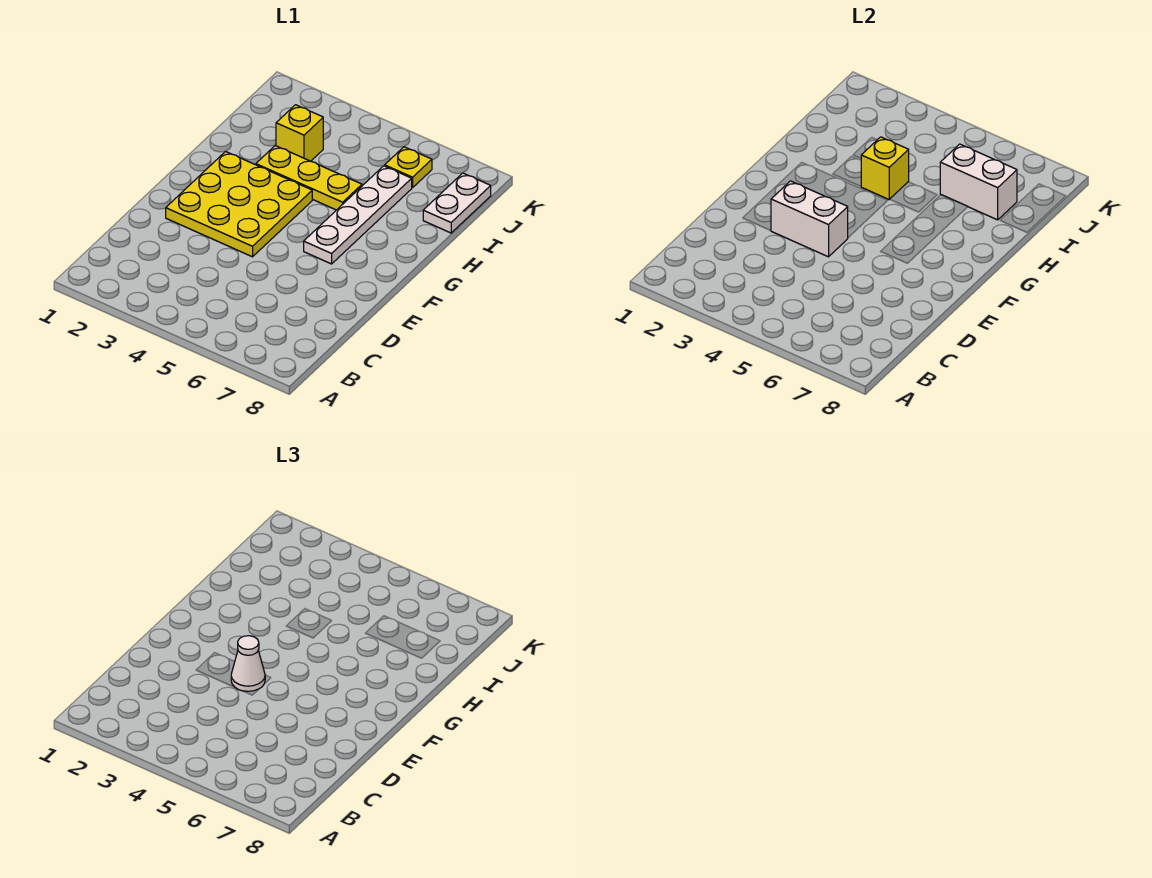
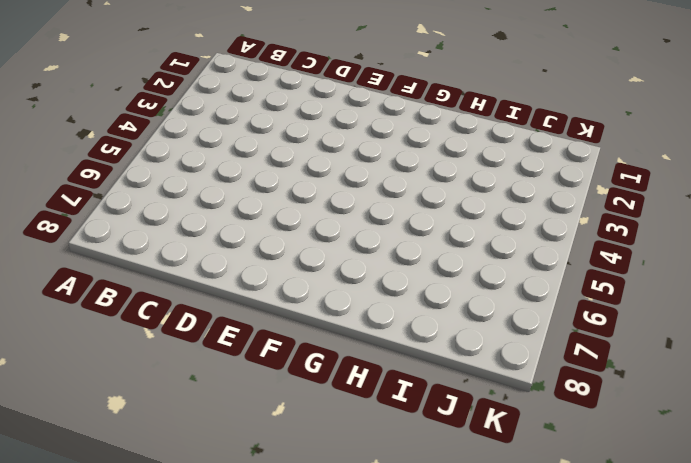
none -> yellow 3x3 plate [166,151,312,257]
none -> white 1x4 plate [304,166,412,264]

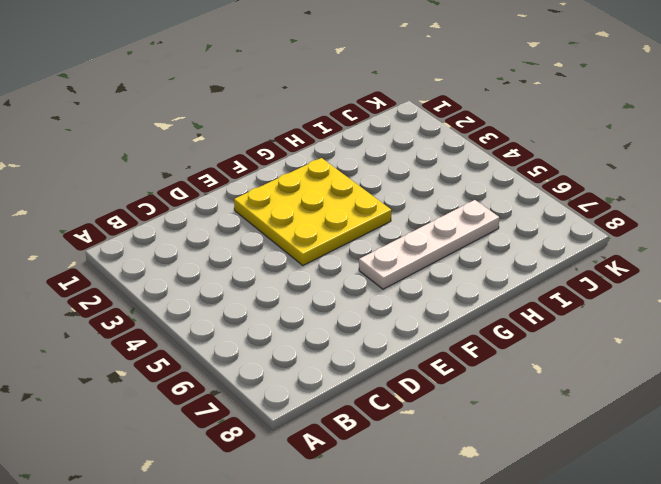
none -> yellow 1x3 plate [256,146,362,210]
none -> yellow 1x1 brick [276,105,323,161]

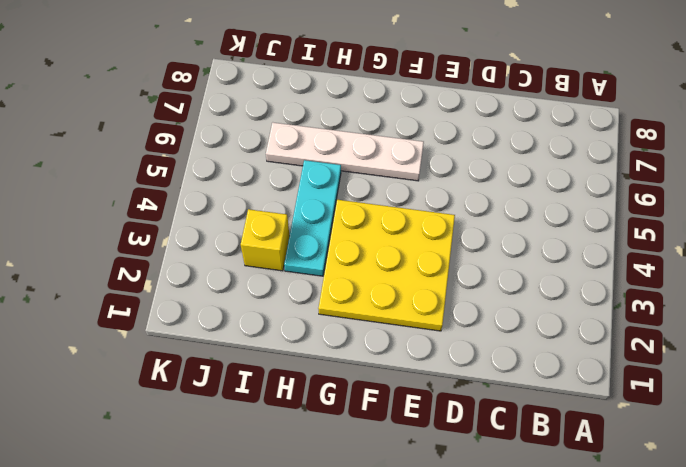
cyan 1x3 plate [284,160,341,276] -> yellow 1x3 plate [256,146,362,210]
none -> white 1x2 plate [423,173,491,233]
none -> yellow 1x1 plate [385,147,432,188]

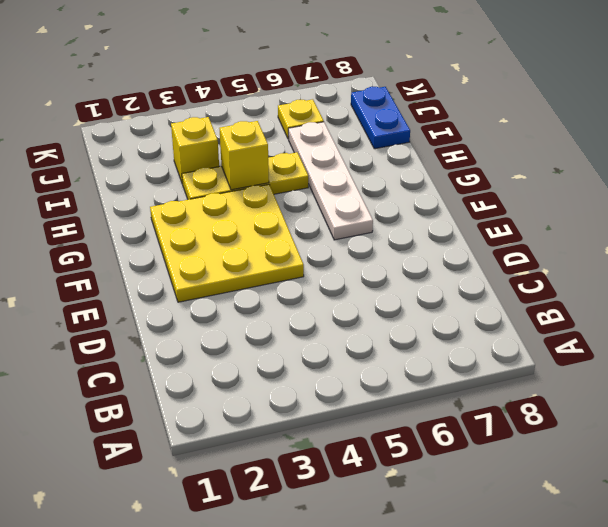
blue 1x2 plate [351,87,410,149] -> white 1x2 plate [423,173,491,233]
none -> white 1x2 brick [771,181,848,257]
none -> white 1x2 brick [940,144,1017,220]

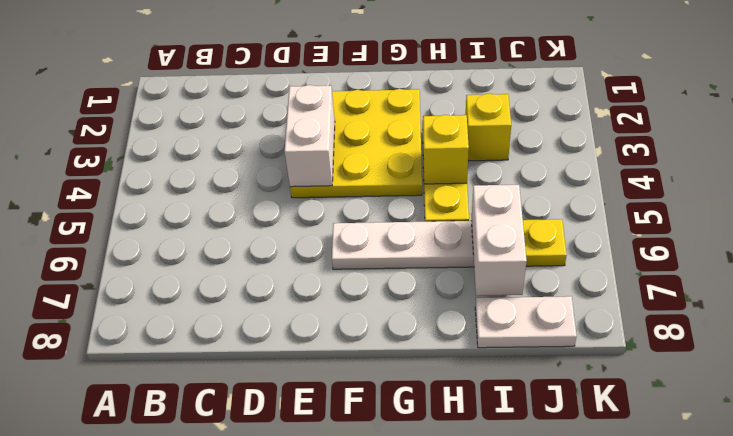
none -> white 1x1 cone [231,636,265,691]

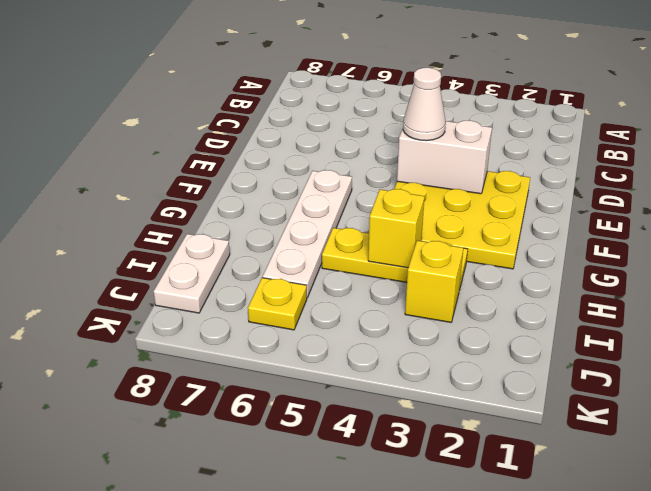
none -> white 1x2 brick [940,144,1017,220]

